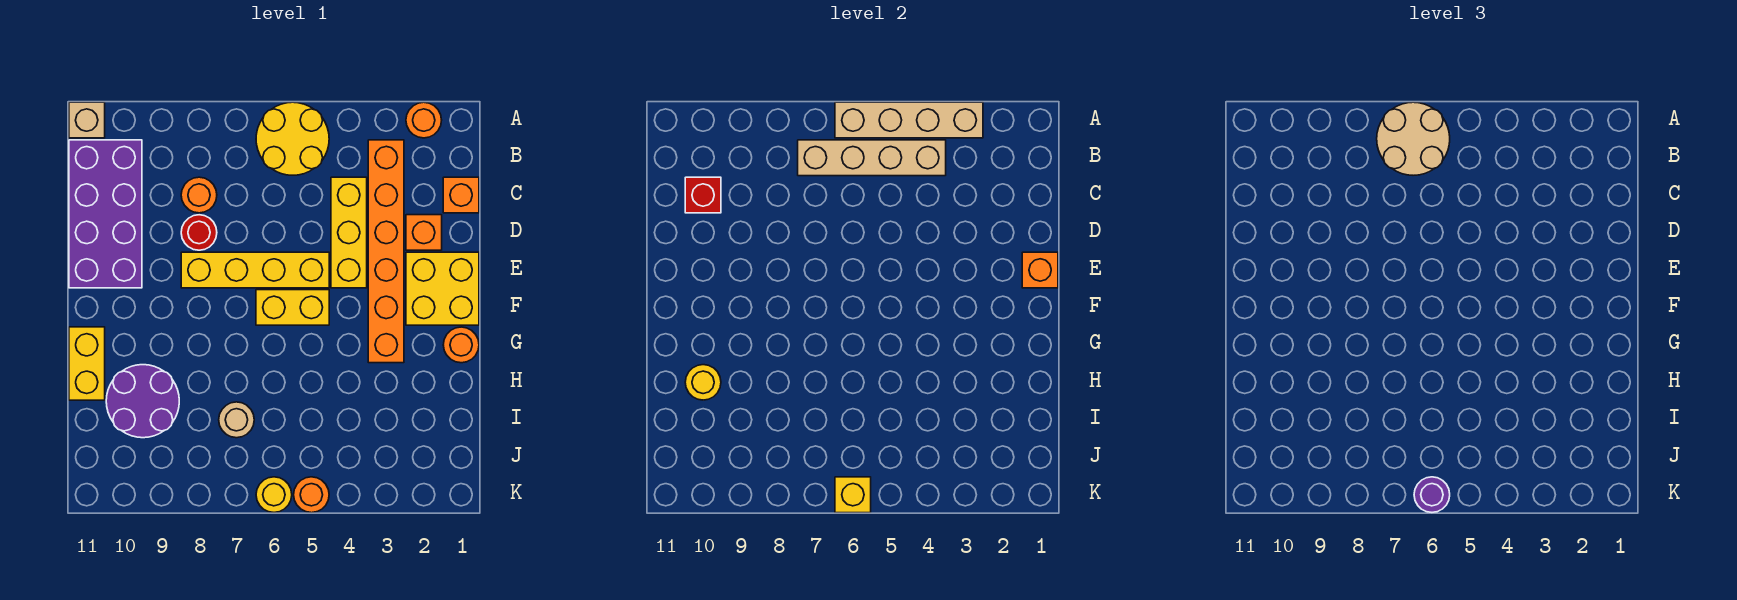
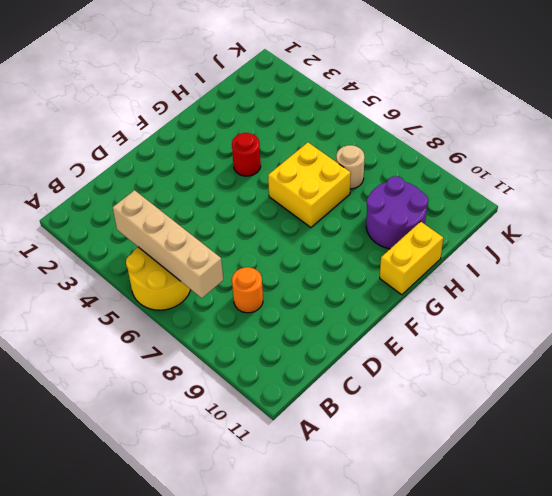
red 1x1 round brick [232,133,261,176] -> red 1x1 round brick moved to [181,215,217,250]
yellow 2x2 brick [268,142,351,227] -> yellow 2x2 brick moved to [406,252,479,325]
none -> orange 1x1 round brick [406,102,442,138]
none -> tan 1x1 brick [69,102,105,138]
none -> orange 1x6 brick [368,140,404,363]

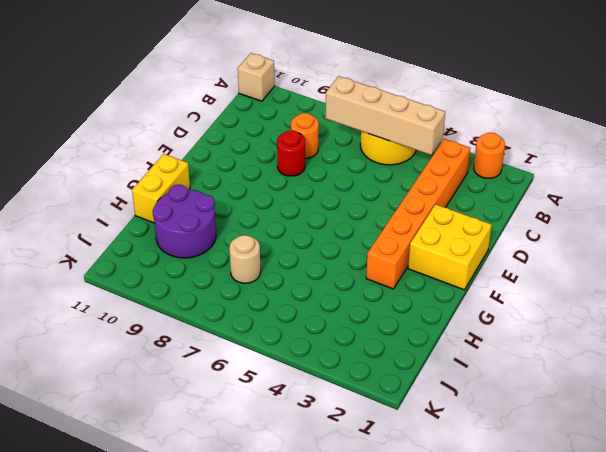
none -> purple 2x4 brick [69,140,142,288]
none -> orange 1x1 brick [443,177,479,213]
none -> yellow 1x3 brick [331,177,367,288]

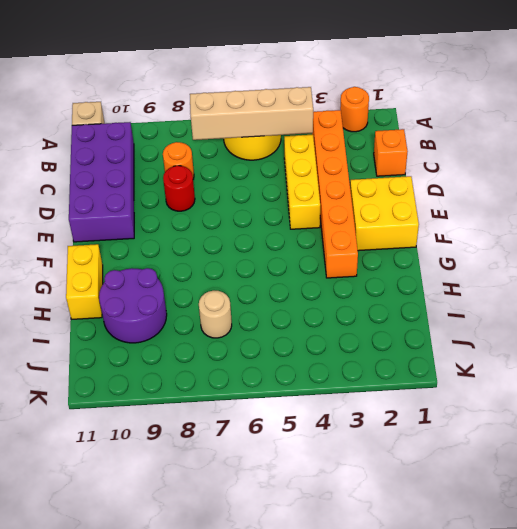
none -> orange 1x1 brick [406,215,442,250]
none -> yellow 1x4 brick [181,252,329,288]
none -> yellow 1x2 brick [256,290,329,325]

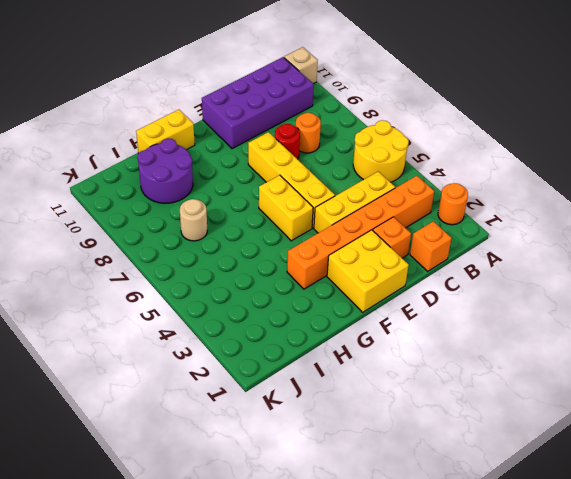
none -> orange 1x1 round brick [443,327,479,363]
none -> orange 1x1 round brick [294,477,329,513]
none -> yellow 1x1 round brick [256,477,292,512]

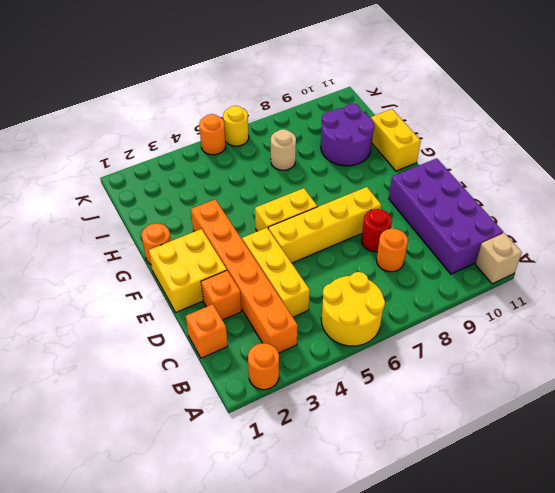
none -> tan 1x4 brick [835,102,983,138]
none -> tan 1x4 brick [798,140,946,176]
none -> red 1x1 brick [685,177,721,213]

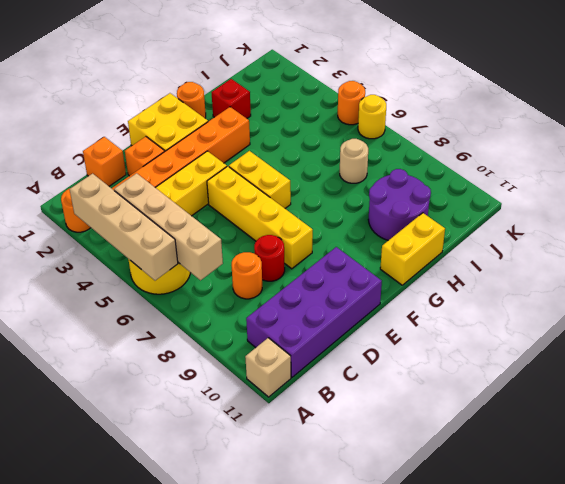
red 1x1 brick [211,79,251,118] -> red 1x1 brick moved to [685,177,721,213]
none -> orange 1x1 brick [1022,252,1058,288]
none -> yellow 1x1 round brick [685,365,721,400]
none -> yellow 1x1 brick [835,477,871,513]

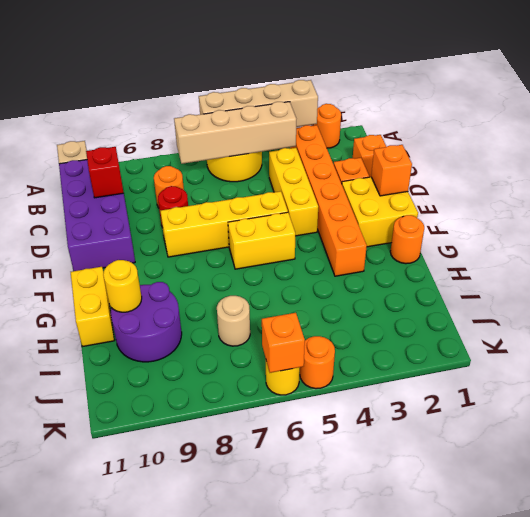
orange 1x1 brick [262,313,305,373] -> yellow 1x1 brick [835,477,871,513]
none -> tan 2x2 round brick [1377,102,1450,175]
none -> purple 1x1 round brick [1414,477,1450,512]

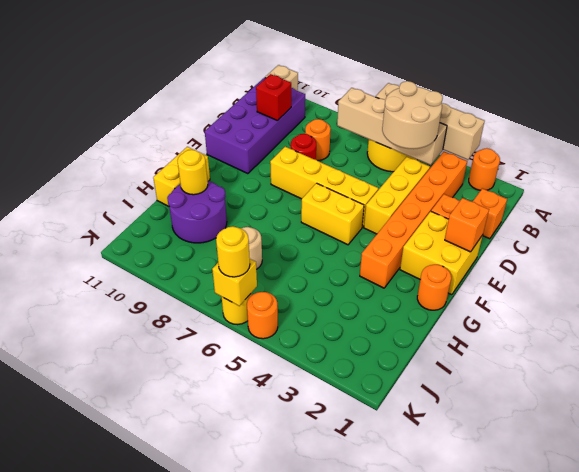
tan 2x2 round brick [382,81,443,149] -> tan 2x2 round brick moved to [1377,102,1450,175]
yellow 1x1 round brick [216,226,250,277] -> purple 1x1 round brick [1414,477,1450,512]

